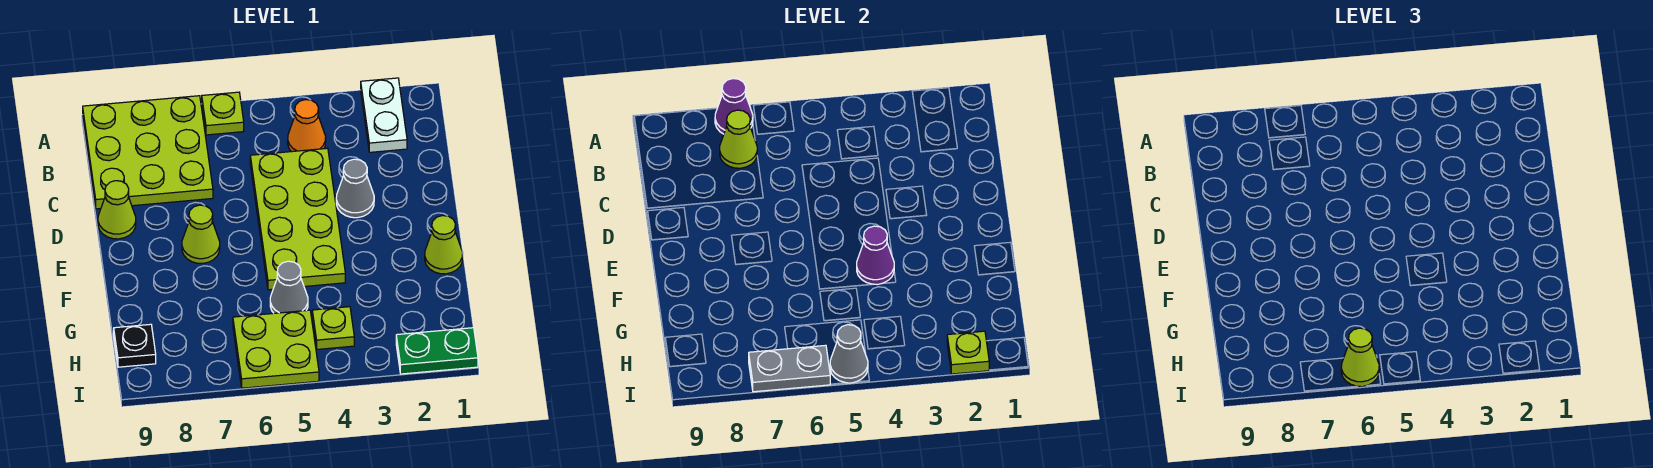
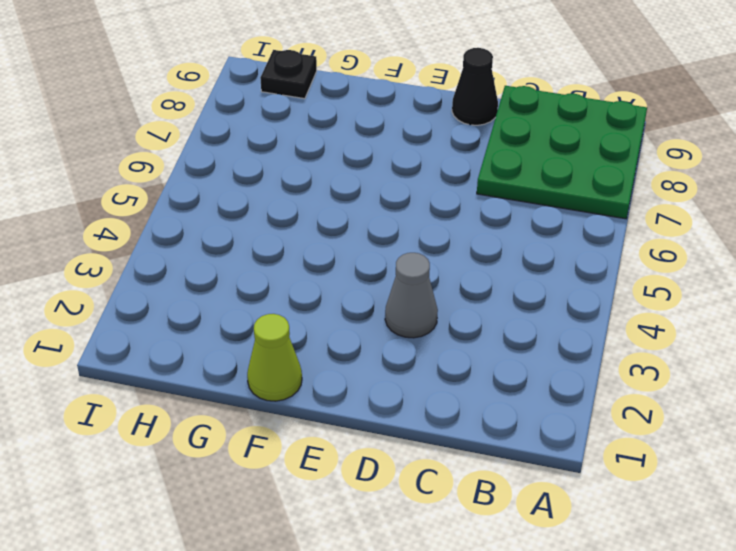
green 3x3 plate [477,86,647,219] -> lime 3x3 plate [83,96,213,209]
black 1x1 cone [452,48,498,125] -> lime 1x1 cone [98,181,136,239]
none -> white 1x2 plate [361,78,407,152]
none -> lime 1x1 plate [202,92,244,135]
none -> orange 1x1 cone [288,100,326,152]

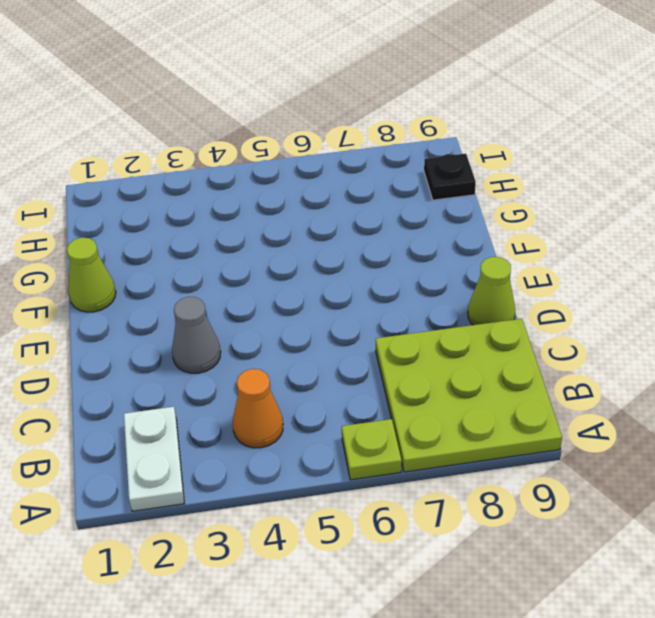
none -> lime 2x4 plate [250,148,345,290]
none -> lime 1x1 cone [182,205,220,263]
none -> grey 1x1 cone [270,261,308,313]

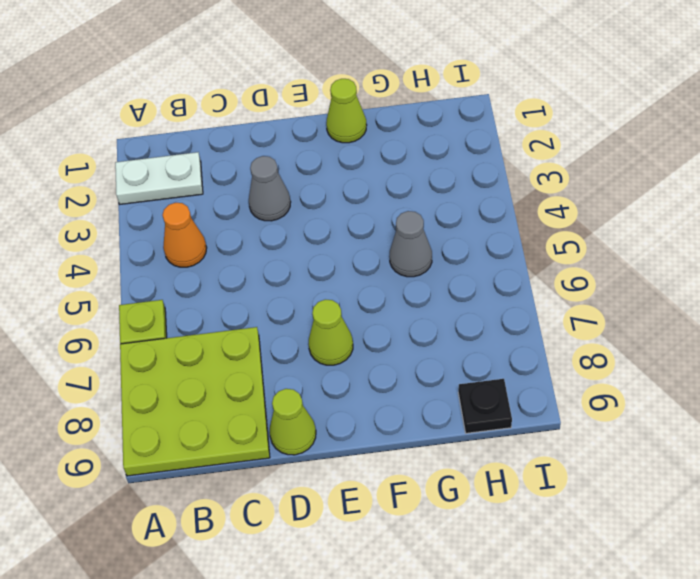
none -> lime 2x4 plate [250,148,345,290]
none -> lime 1x1 plate [312,307,354,349]
none -> lime 2x2 plate [233,310,319,388]

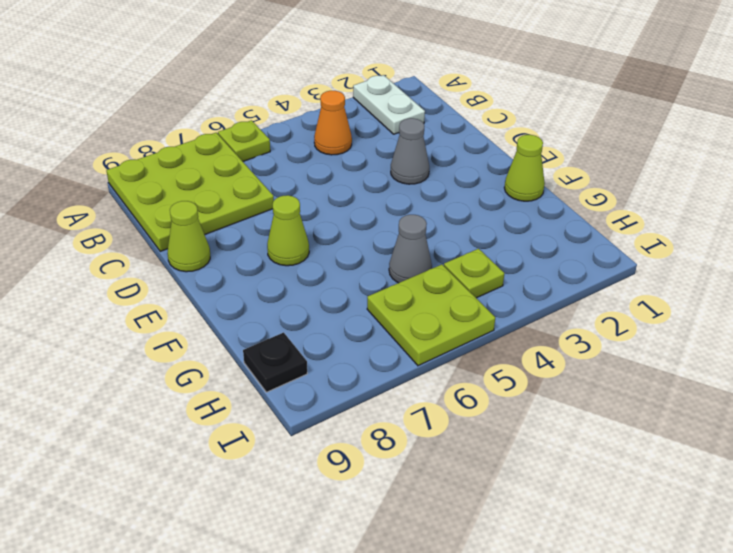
none -> lime 2x4 plate [250,148,345,290]
none -> green 1x2 plate [396,328,478,374]
none -> purple 1x1 cone [715,79,753,134]

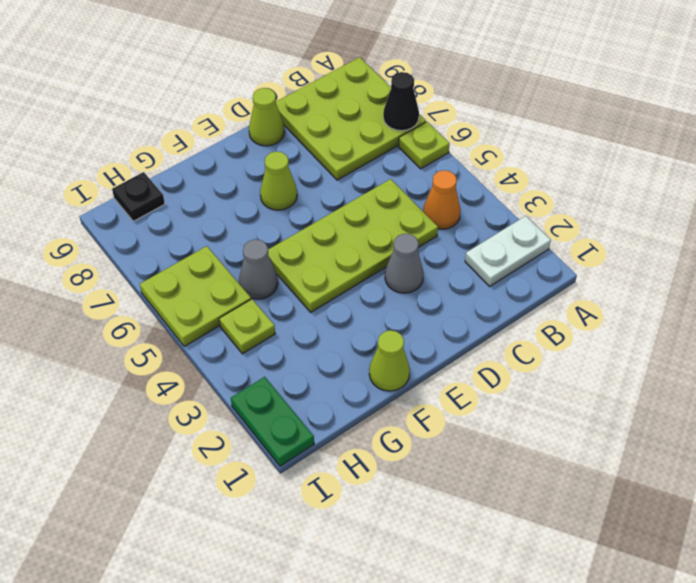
black 1x1 cone [383,72,419,131] -> purple 1x1 cone [715,79,753,134]
none -> lime 1x1 cone [720,110,757,168]
none -> purple 1x1 cone [857,226,894,285]
none -> lime 1x1 plate [947,331,989,374]

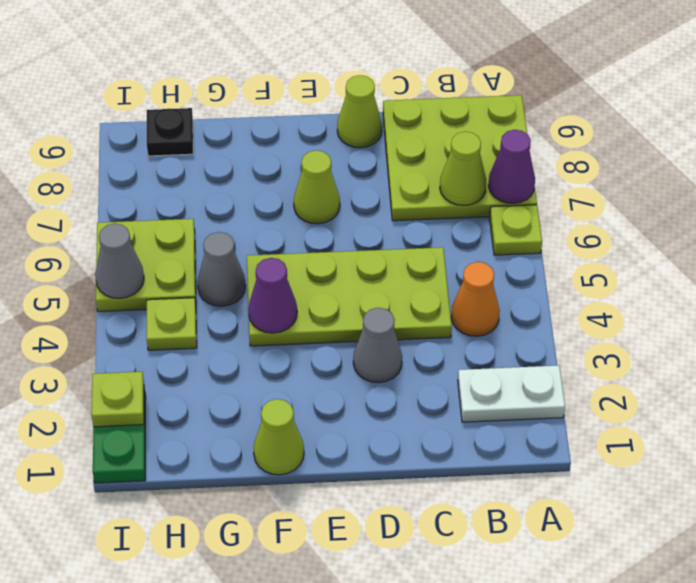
none -> grey 1x2 plate [749,345,830,392]
none -> lime 1x1 cone [1341,328,1379,387]

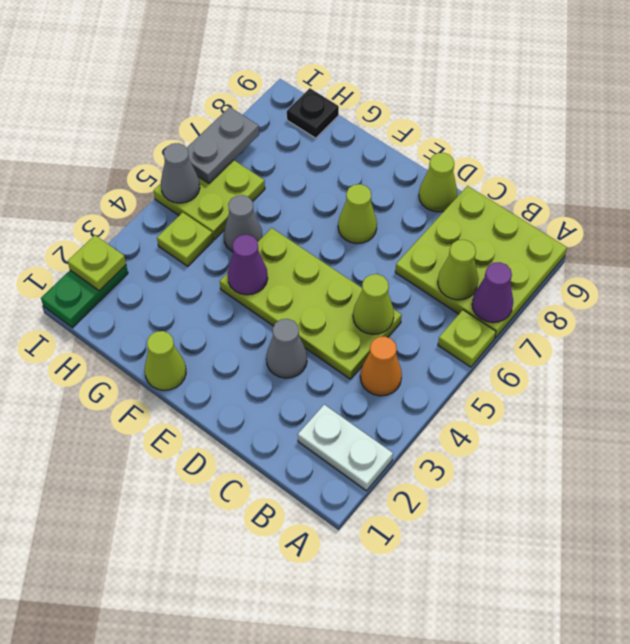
lime 1x1 cone [353,274,394,334] -> lime 1x1 cone moved to [1341,328,1379,387]

